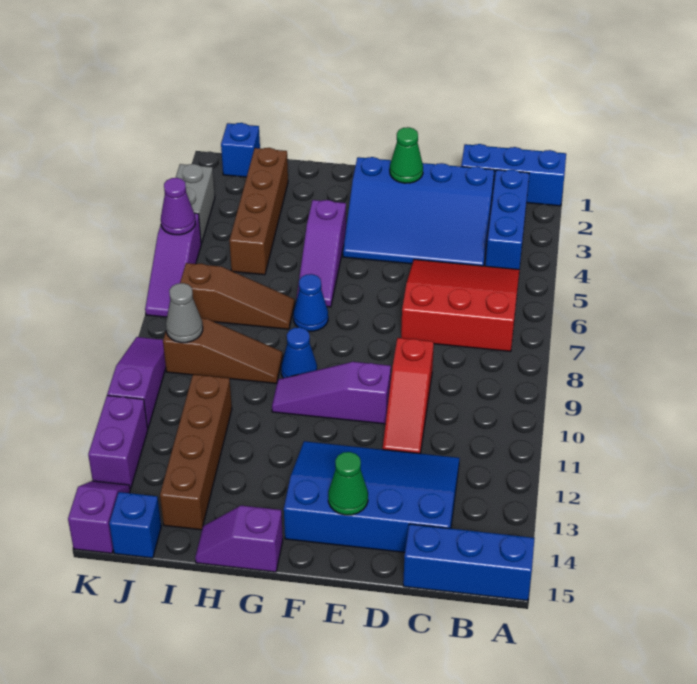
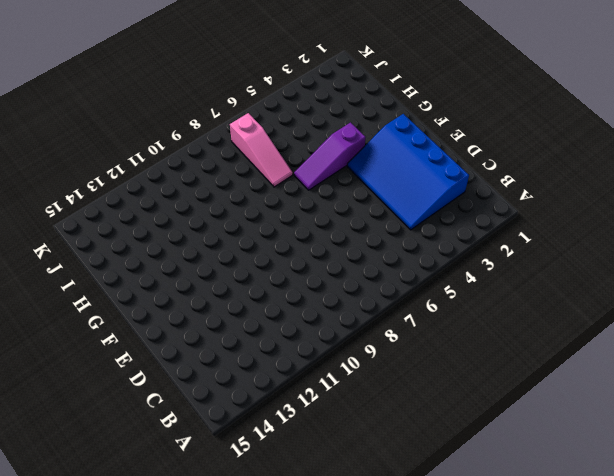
pink 1x3 slope [230,113,293,187] -> brown 1x3 slope [180,263,295,329]
none -> blue 1x3 brick [461,144,566,206]
none -> blue 1x3 brick [403,524,535,601]
none -> blue 1x3 brick [485,170,529,269]

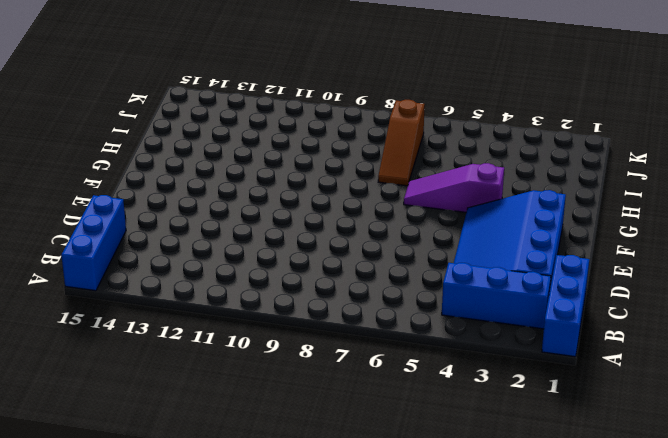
none -> red 3x3 slope [401,260,519,351]
none -> blue 3x4 slope [284,441,460,552]
none -> red 1x3 slope [383,338,434,454]

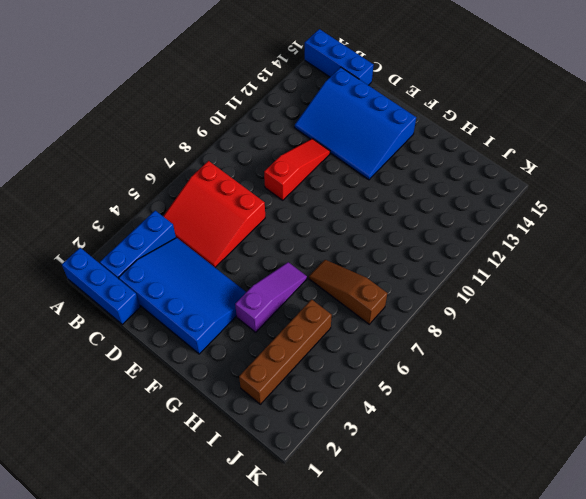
none -> purple 1x3 slope [272,362,391,424]
none -> blue 1x1 cone [293,274,328,331]
none -> blue 1x1 cone [281,327,317,378]

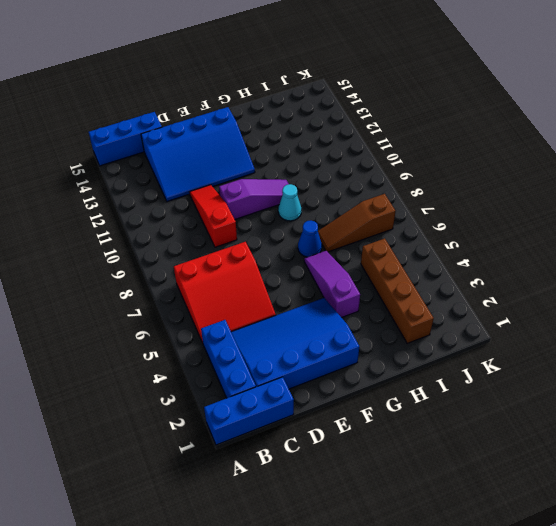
cyan 1x1 cone [278,184,301,221] -> blue 1x1 cone [281,327,317,378]
none -> purple 1x2 slope [195,506,283,572]
none -> brown 1x3 slope [163,318,283,383]
none -> brown 1x4 brick [160,375,232,530]

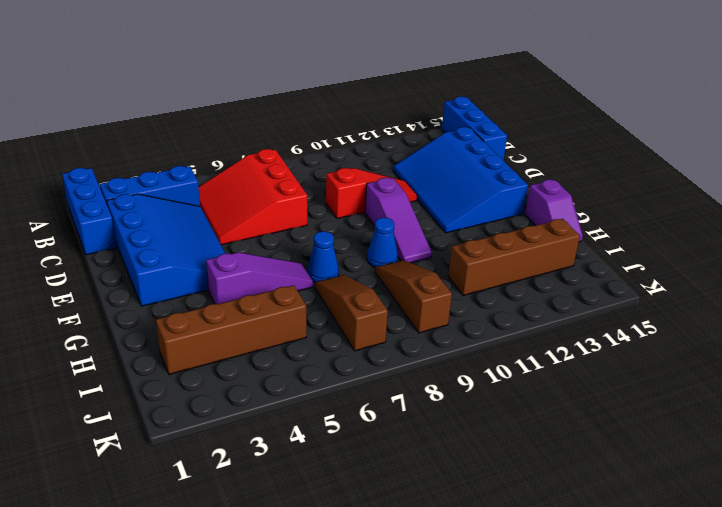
none -> blue 1x1 brick [221,123,260,177]
none -> blue 1x1 brick [109,492,161,558]
none -> grey 1x2 brick [176,164,215,243]

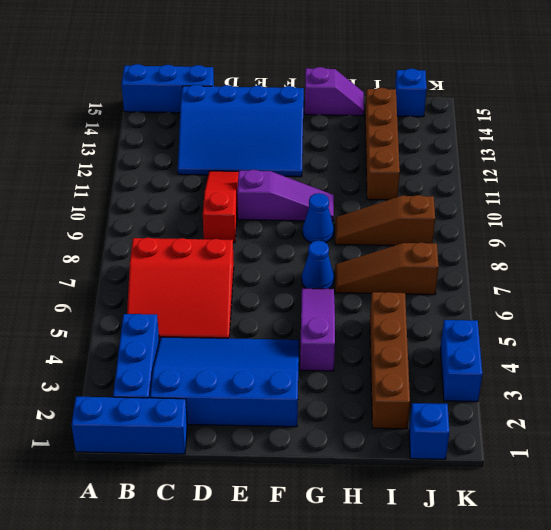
blue 1x2 brick [440,320,482,402] -> grey 1x2 brick [176,164,215,243]
none -> purple 1x3 slope [145,213,201,317]
none -> purple 1x3 slope [107,337,166,428]
none -> purple 1x2 brick [88,395,148,489]

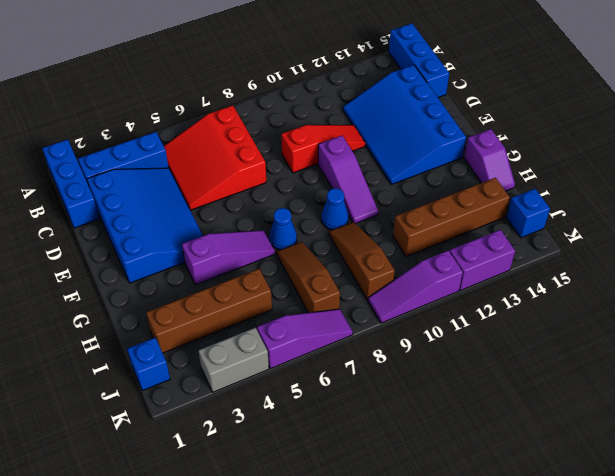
none -> purple 1x2 slope [68,481,130,553]
none -> green 1x1 cone [390,127,423,183]
none -> green 1x1 cone [328,452,368,515]

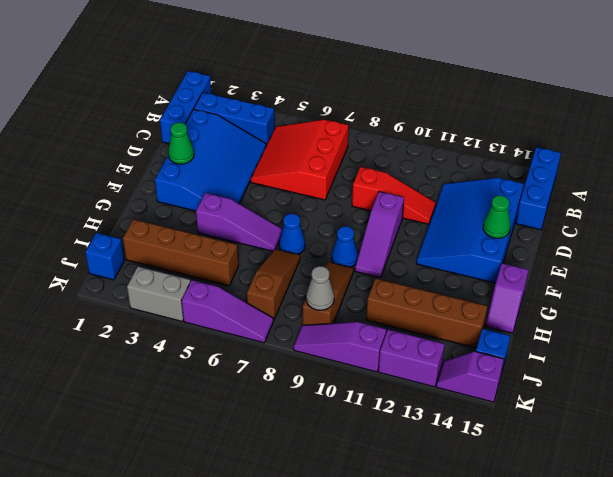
none -> purple 1x1 cone [161,178,195,235]

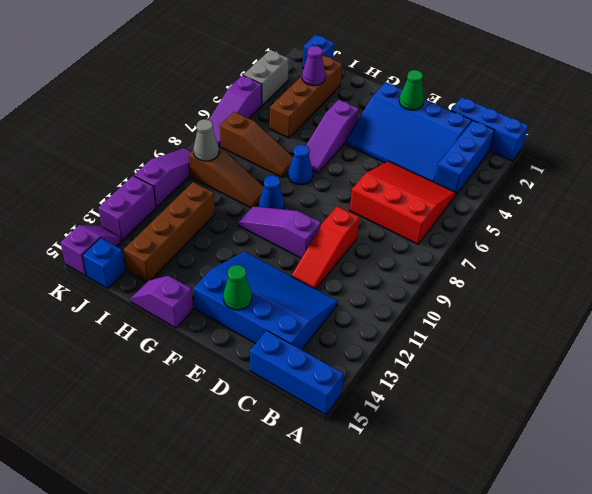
purple 1x1 cone [302,46,325,86] -> purple 1x1 cone moved to [161,178,195,235]

